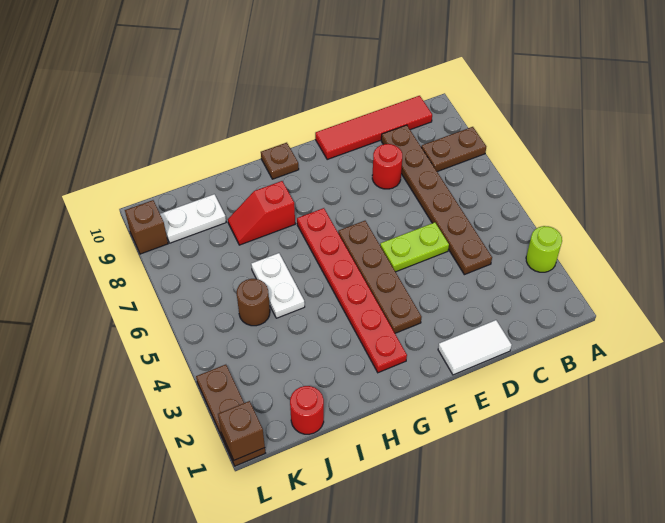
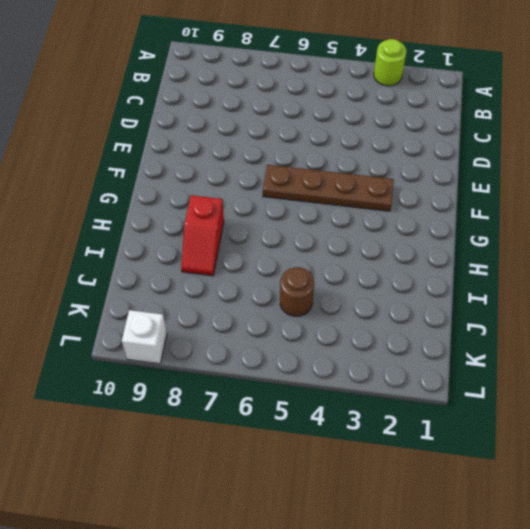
white 1x1 brick [122,310,167,364] -> brown 1x1 brick [125,200,168,254]
none -> brown 1x2 plate [421,127,486,172]
none -> red 1x4 tile [315,96,432,160]
none -> brown 1x6 plate [381,125,492,275]

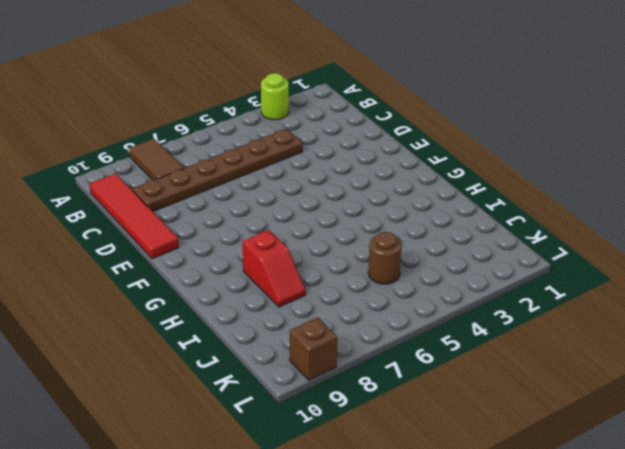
brown 1x2 tile [129,139,184,180] -> brown 1x2 plate [421,127,486,172]
none -> white 1x2 tile [438,320,512,375]
none -> lime 1x2 plate [380,222,449,272]
none -> red 1x1 round brick [372,144,402,189]

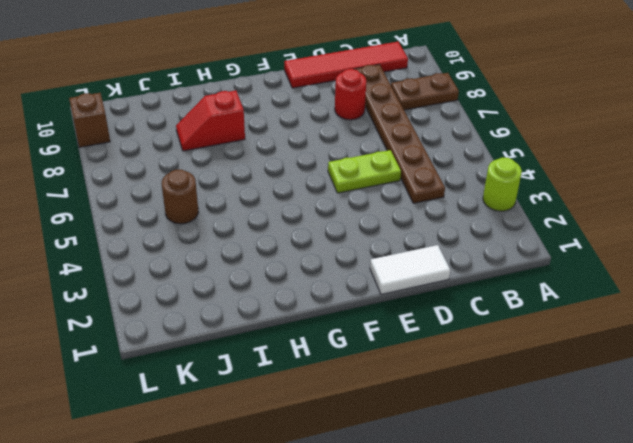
none -> brown 1x4 plate [338,221,421,333]
none -> red 1x6 plate [297,208,407,373]
none -> brown 1x1 plate [261,143,299,179]

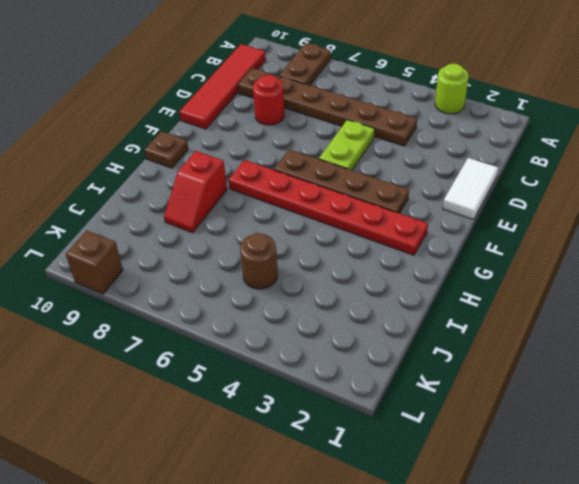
none -> white 1x2 plate [251,253,305,318]
none -> red 1x1 round brick [290,386,324,434]
none -> white 1x2 plate [160,194,226,243]

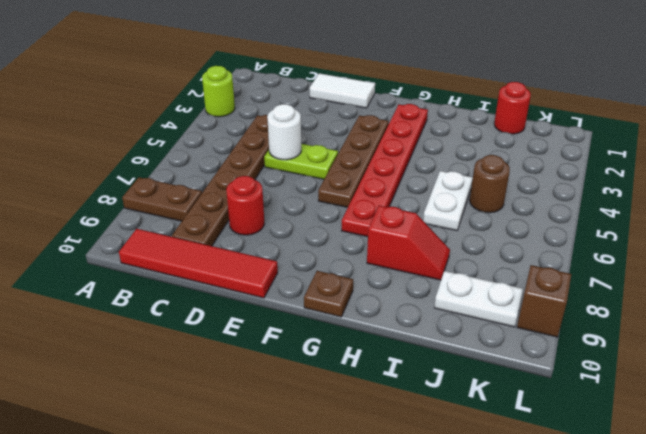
white 1x1 round brick [267,104,301,160] -> none
none -> brown 1x3 plate [196,365,265,466]
none -> brown 1x1 brick [218,401,265,460]

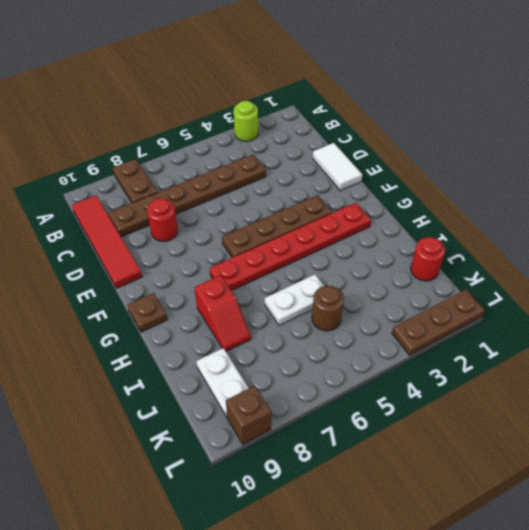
none -> lime 1x2 plate [380,222,449,272]
none -> brown 1x1 brick [218,401,265,460]

